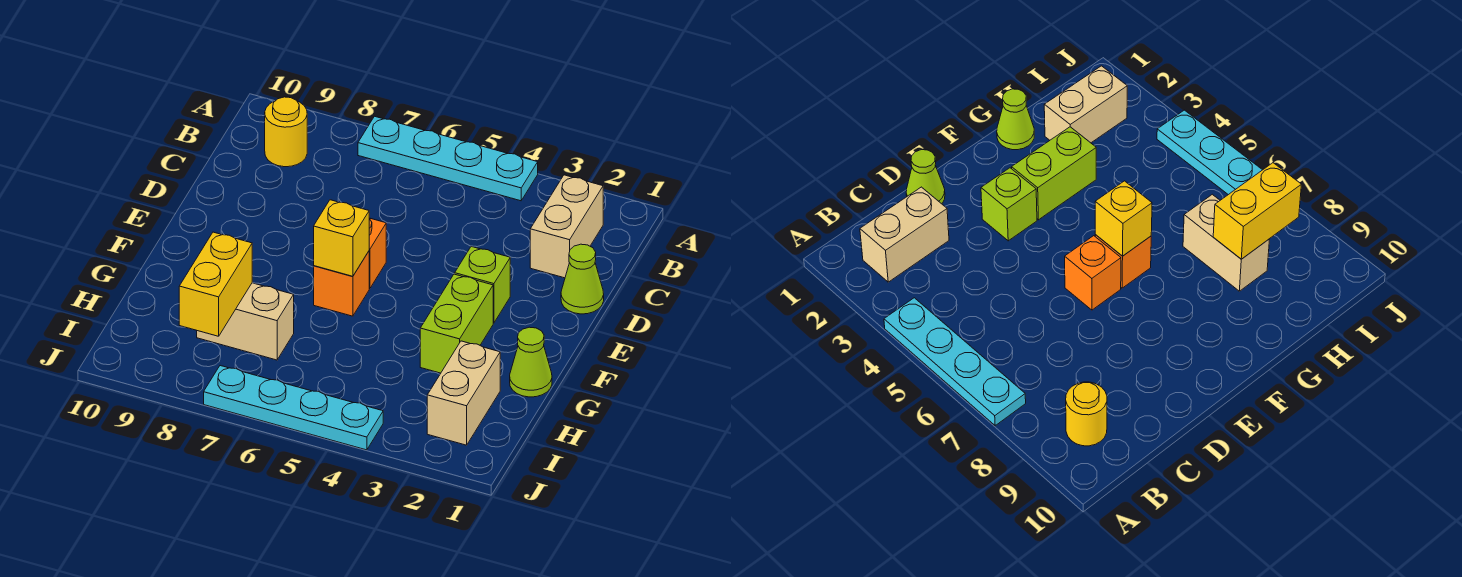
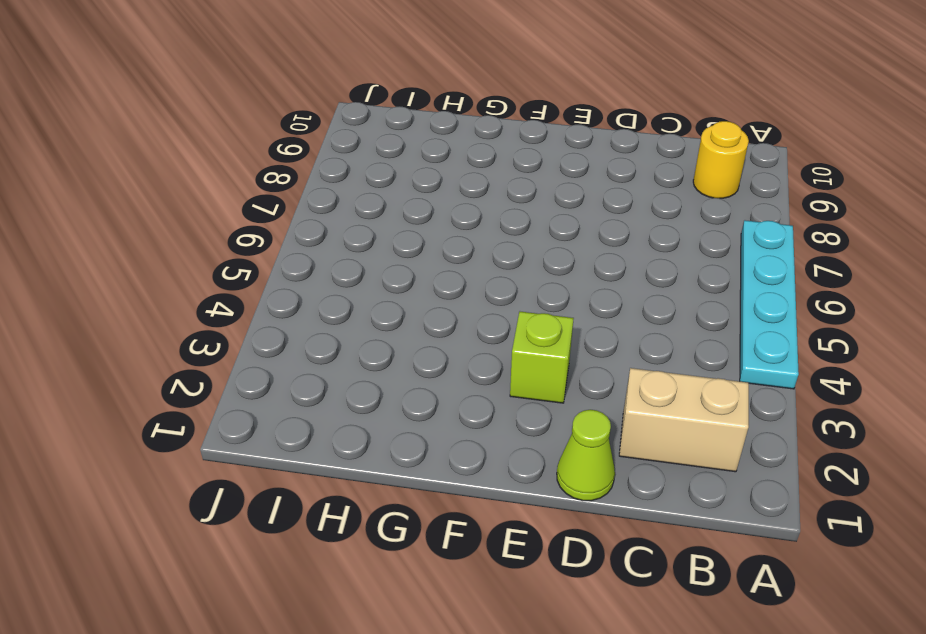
none -> orange 1x1 brick [369,218,386,289]
none -> lime 1x2 brick [420,274,493,373]
none -> orange 1x1 brick [314,251,369,316]

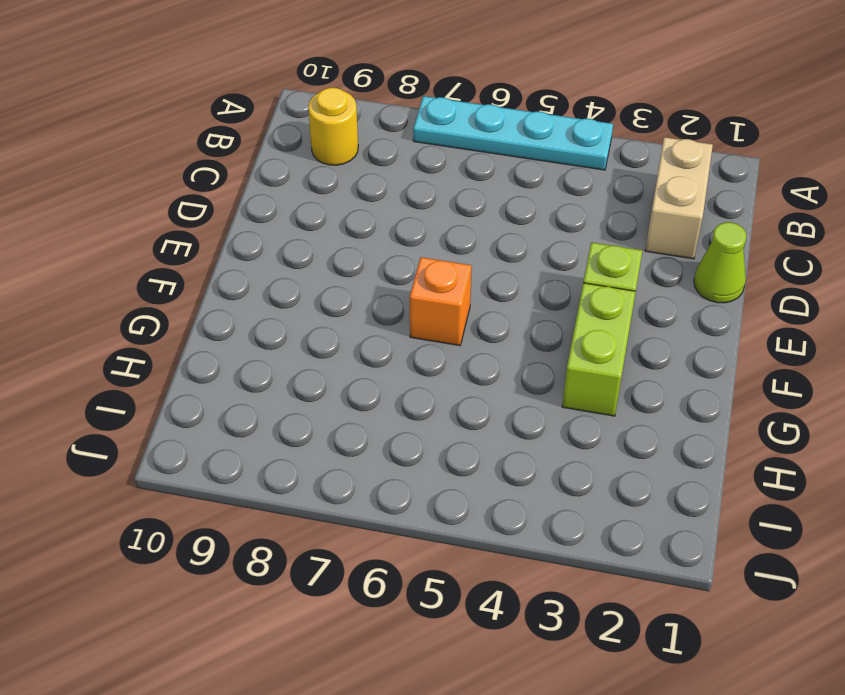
none -> orange 1x1 brick [369,218,386,289]
none -> lime 1x1 cone [510,327,552,397]
none -> tan 1x2 brick [427,341,500,445]

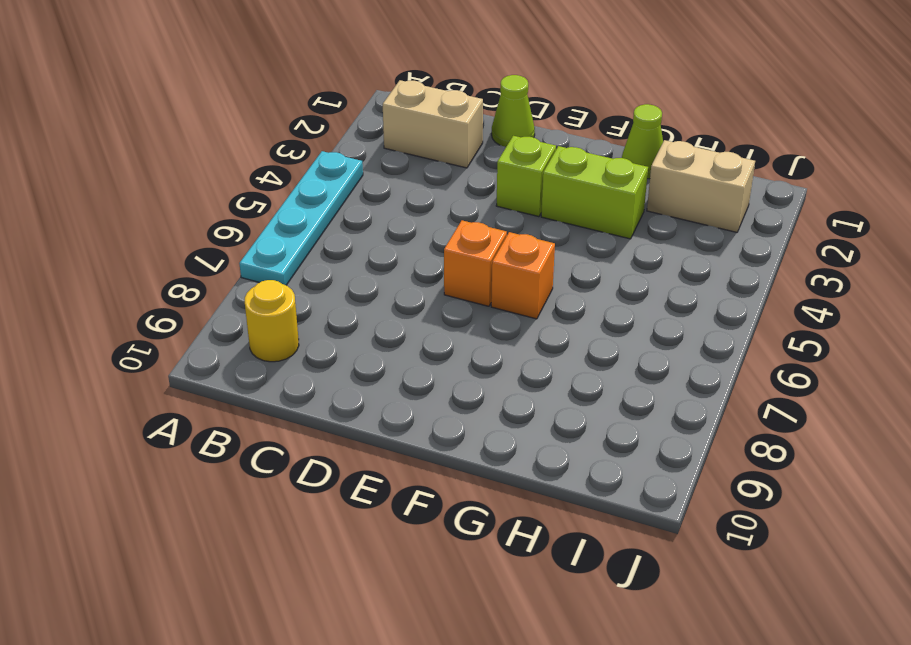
none -> tan 1x2 brick [197,283,294,360]
none -> cyan 1x4 plate [204,366,383,450]
none -> yellow 1x1 brick [314,200,369,276]

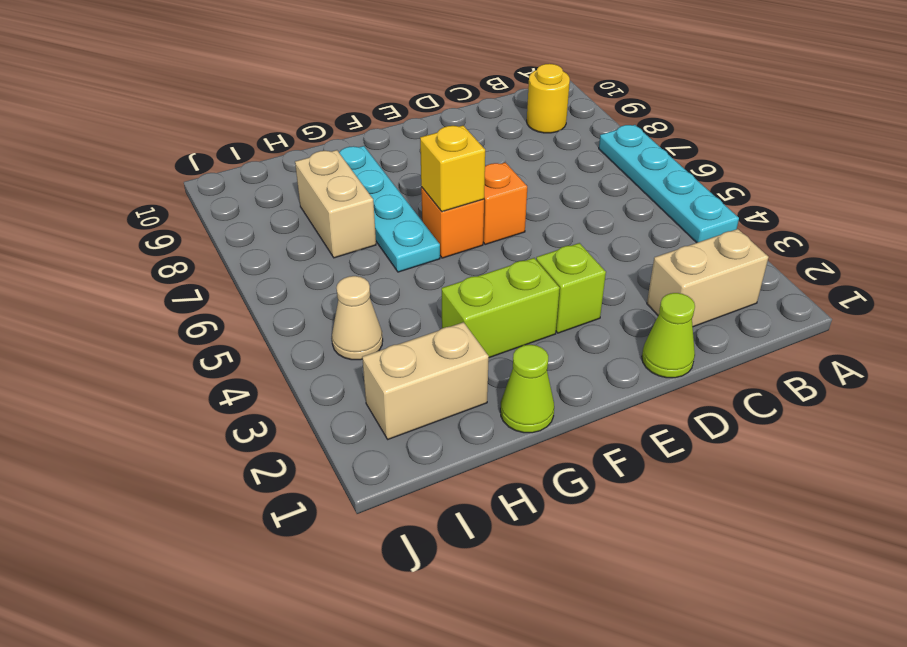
cyan 1x4 plate [339,146,440,272] -> cyan 1x4 plate moved to [204,366,383,450]
tan 1x1 cone [332,276,383,360] -> none
none -> yellow 1x2 brick [179,232,252,336]

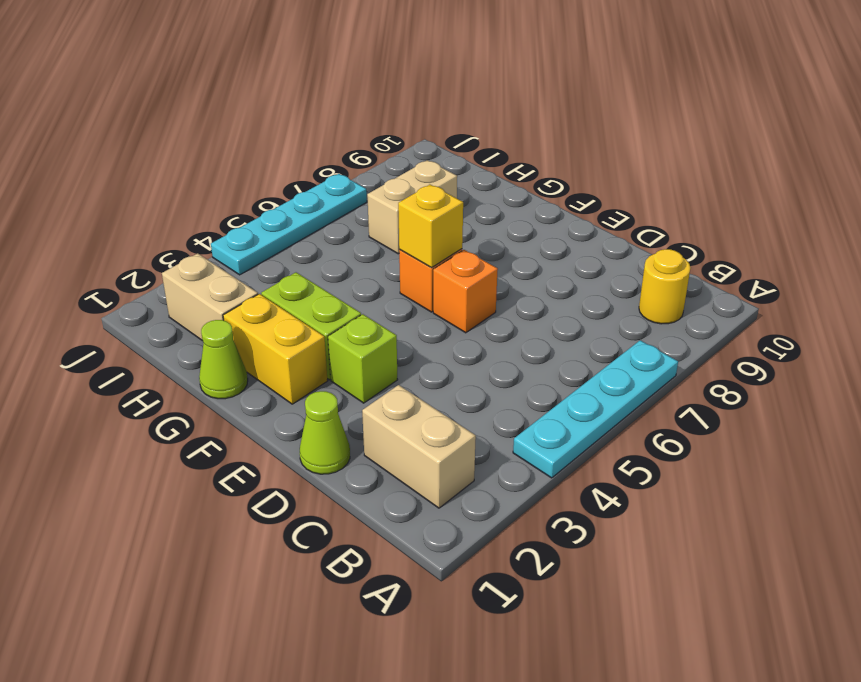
yellow 1x2 brick [223,294,328,404] -> yellow 1x2 brick moved to [179,232,252,336]

